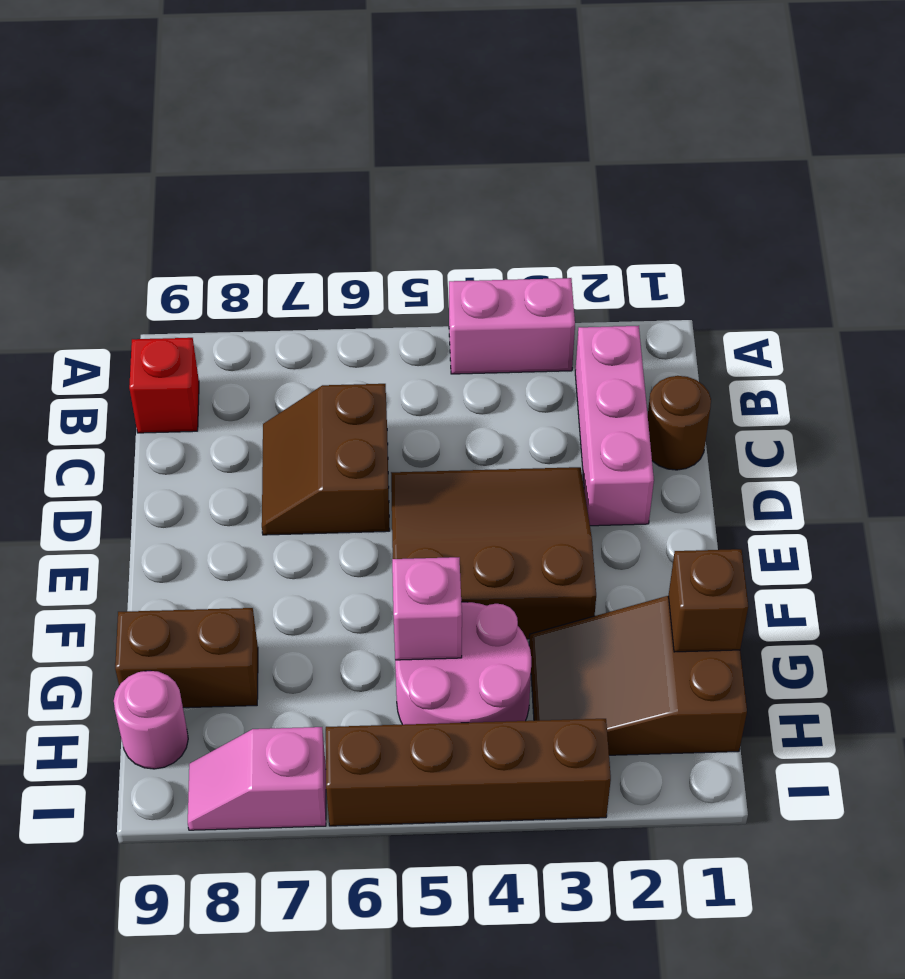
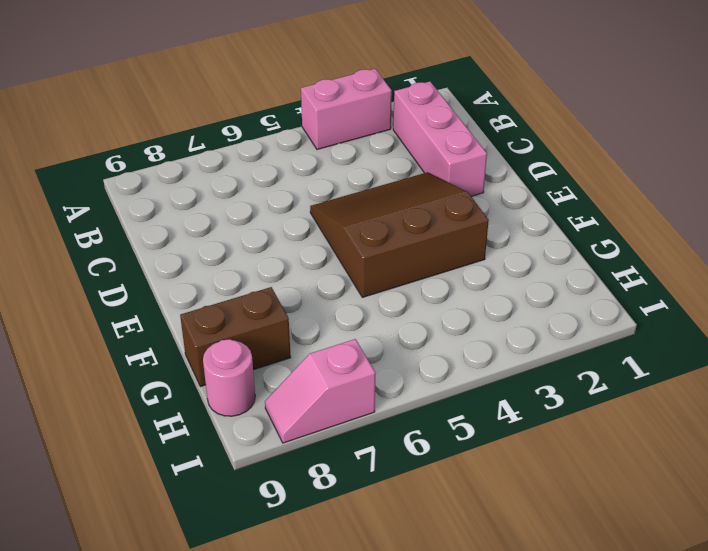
none -> red 1x1 brick [129,338,199,433]
none -> brown 1x1 round brick [648,376,711,470]
none -> brown 2x2 slope [262,384,390,535]

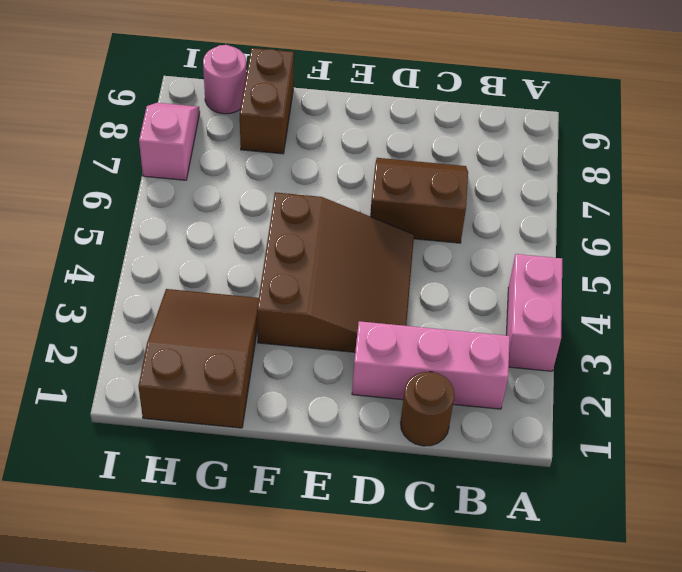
none -> red 1x1 brick [129,338,199,433]
none -> pink 2x2 round brick [395,602,531,725]
none -> brown 1x4 brick [326,719,611,826]

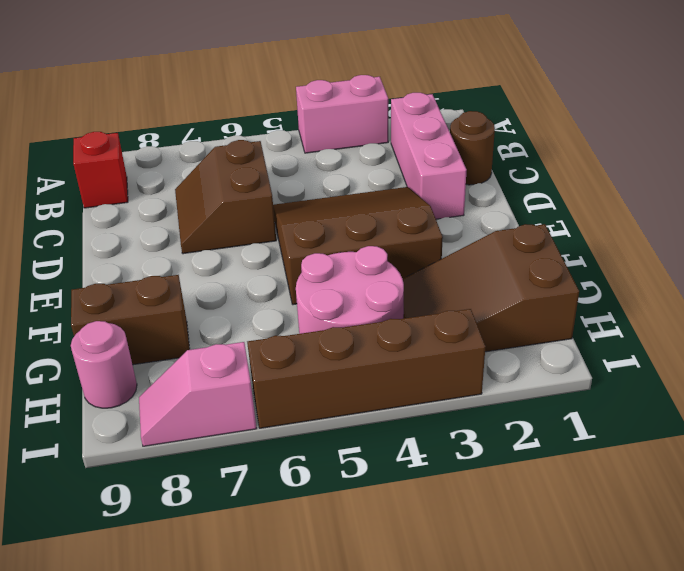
none -> brown 1x1 brick [669,549,748,652]
none -> pink 1x1 brick [392,557,462,660]

